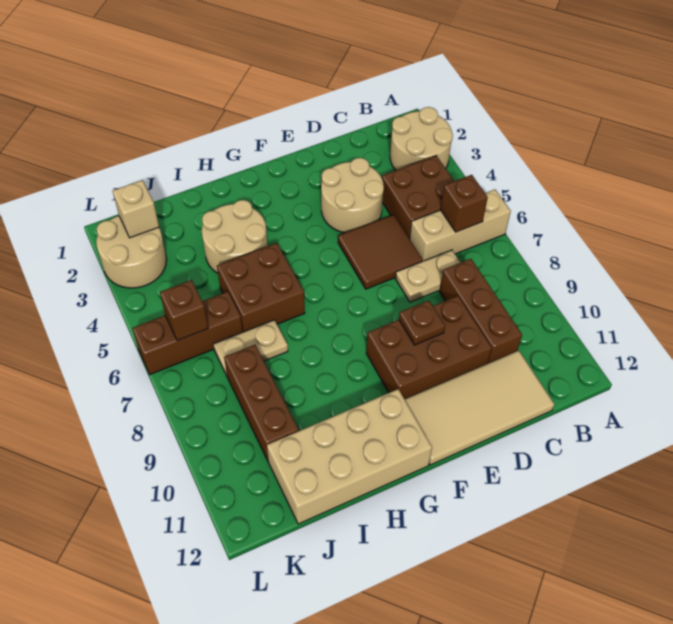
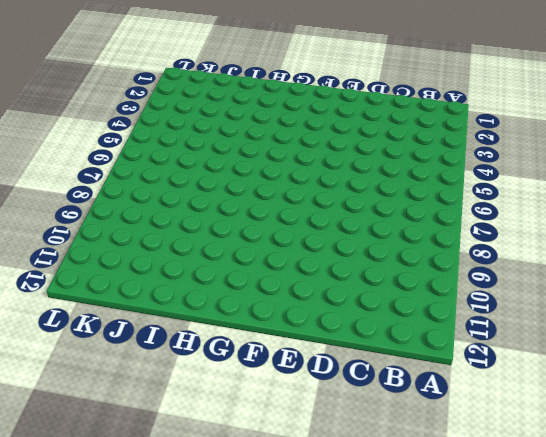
none -> tan 2x2 round brick [390,107,453,170]
none -> tan 1x3 brick [410,189,511,261]
none -> brown 2x2 brick [382,156,454,239]

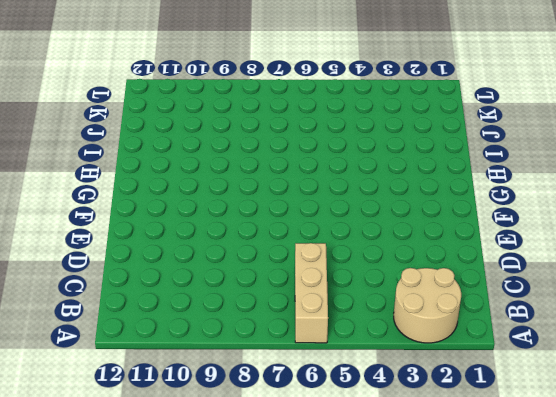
none -> brown 2x2 brick [382,156,454,239]
none -> tan 1x2 plate [395,250,461,302]
none -> brown 1x3 brick [440,259,522,363]

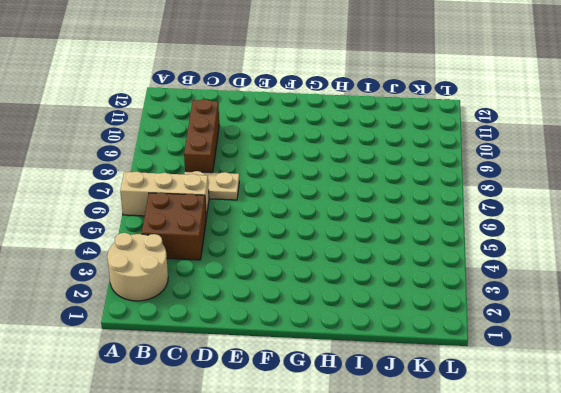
none -> tan 2x4 tile [405,351,554,465]
none -> tan 2x2 round brick [321,158,384,233]
none -> brown 2x2 tile [338,215,423,289]

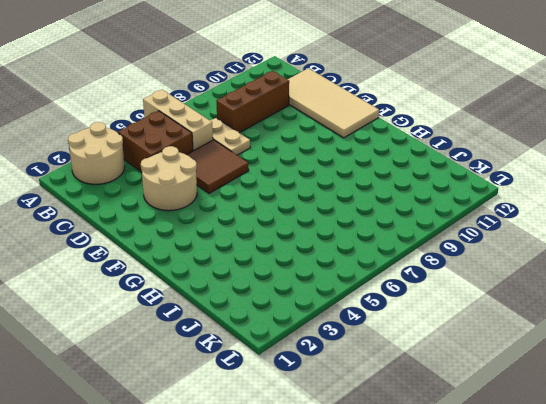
none -> brown 2x3 brick [366,296,492,399]
none -> tan 2x4 brick [267,389,432,524]
none -> tan 2x2 round brick [202,200,268,273]

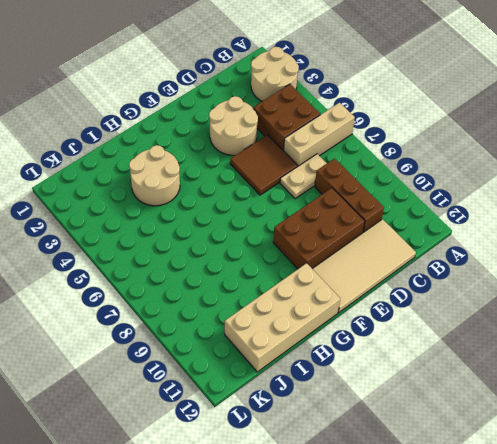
none -> brown 2x2 brick [217,243,305,332]
none -> tan 1x2 plate [213,320,288,376]
none -> brown 1x3 brick [132,292,243,374]

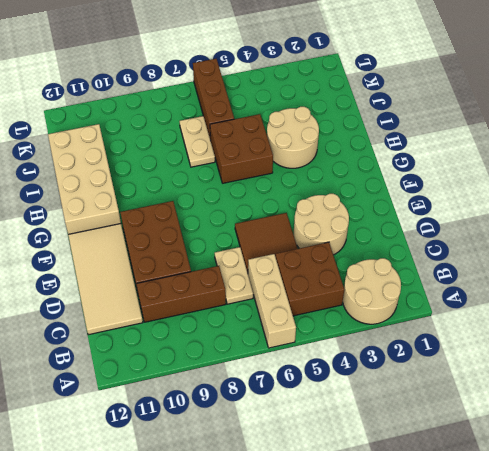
none -> brown 1x3 brick [224,345,299,462]
none -> tan 2x2 round brick [96,216,167,288]
none -> brown 1x1 brick [440,175,488,232]

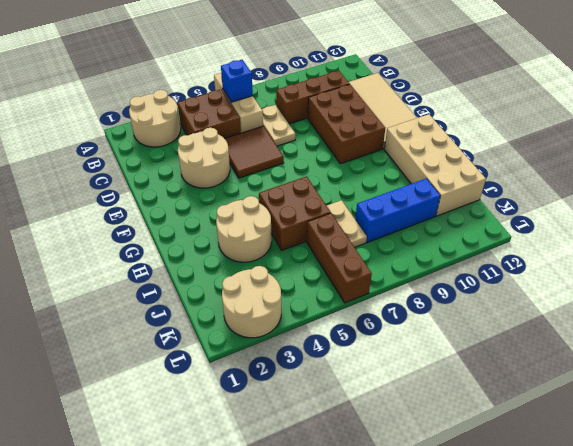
blue 1x1 brick [221,60,253,102] -> brown 1x1 brick [440,175,488,232]
blue 1x3 brick [355,179,440,243] -> brown 1x3 brick [224,345,299,462]
none -> brown 1x1 plate [399,301,445,345]
none -> tan 1x1 brick [113,180,159,238]
none -> brown 1x1 brick [160,280,208,341]

